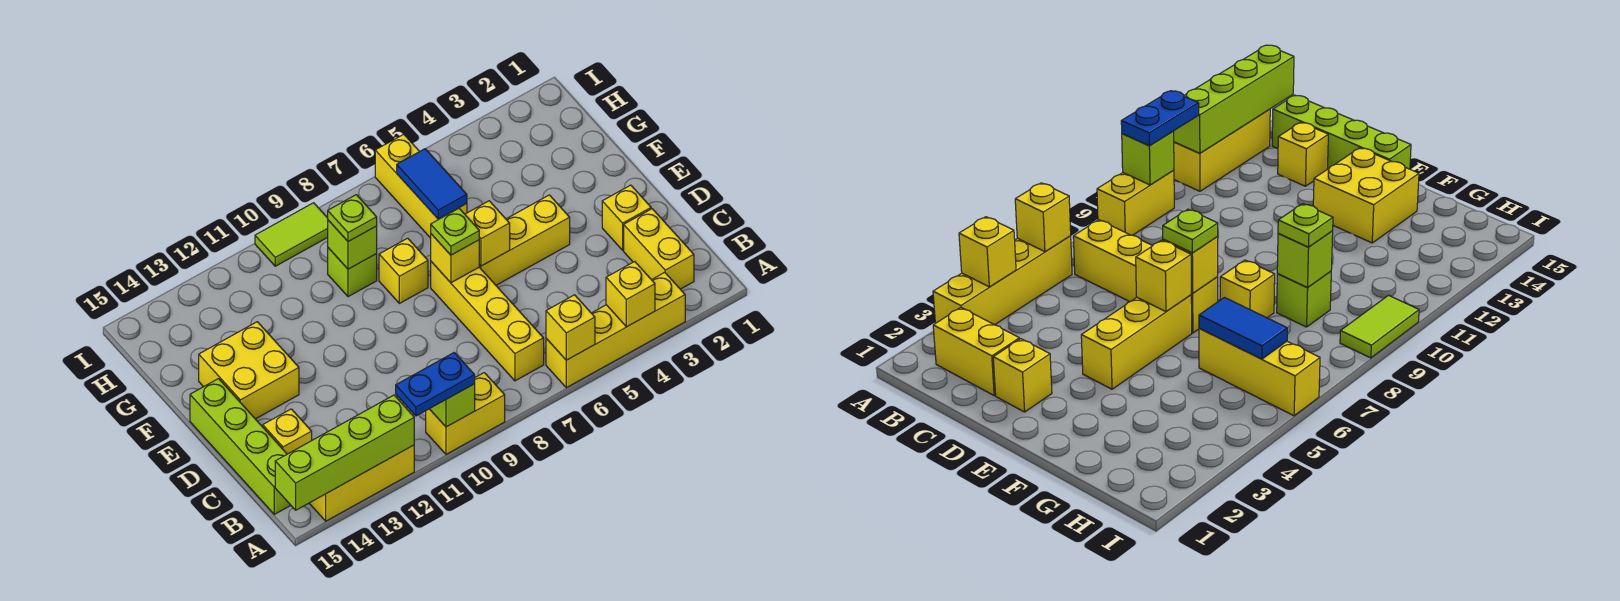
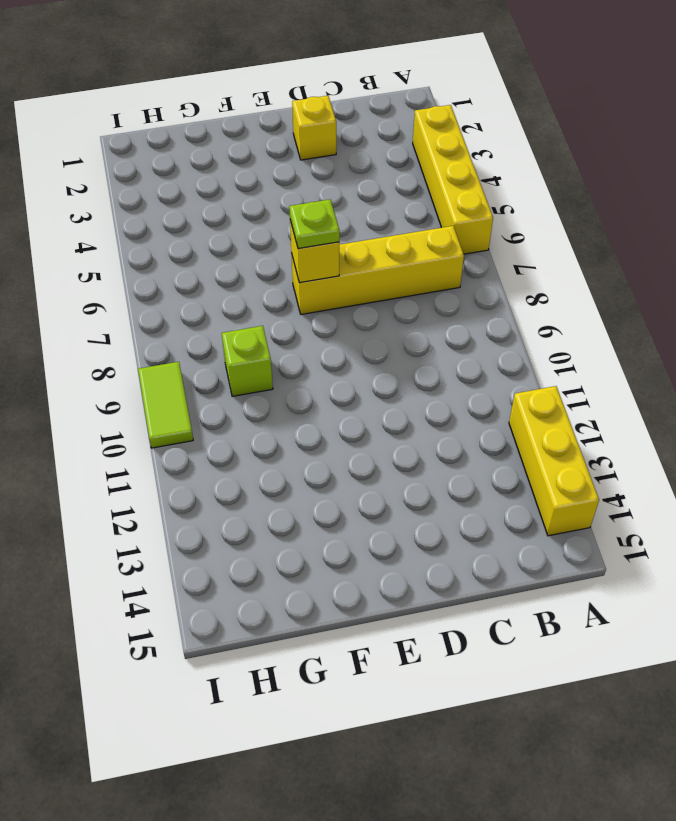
none -> yellow 1x2 brick [426,373,505,454]
none -> yellow 1x2 brick [624,209,694,289]
none -> lime 1x4 brick [190,379,291,514]

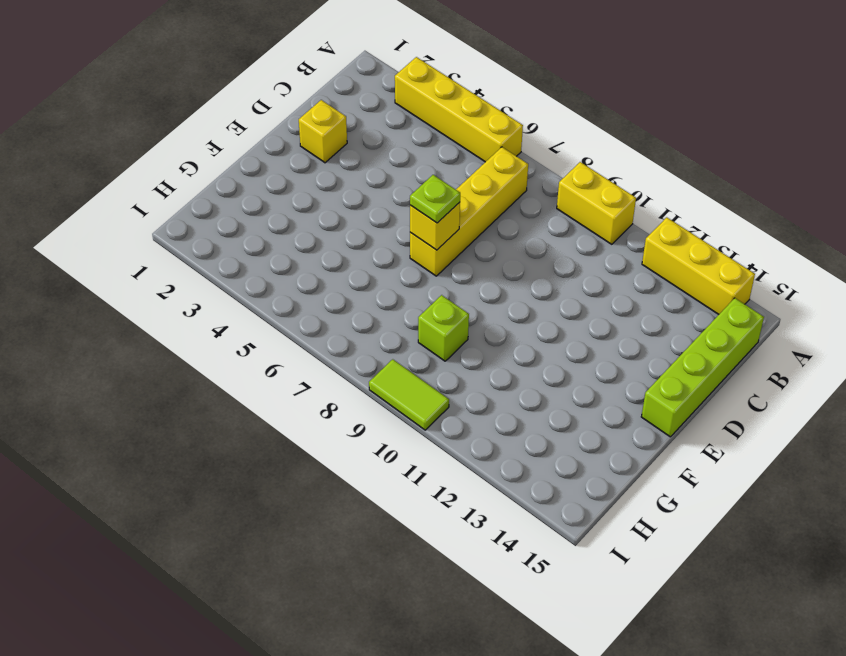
none -> yellow 1x2 brick [624,209,694,289]
none -> yellow 1x1 brick [263,409,312,454]
none -> yellow 1x3 brick [479,195,570,285]

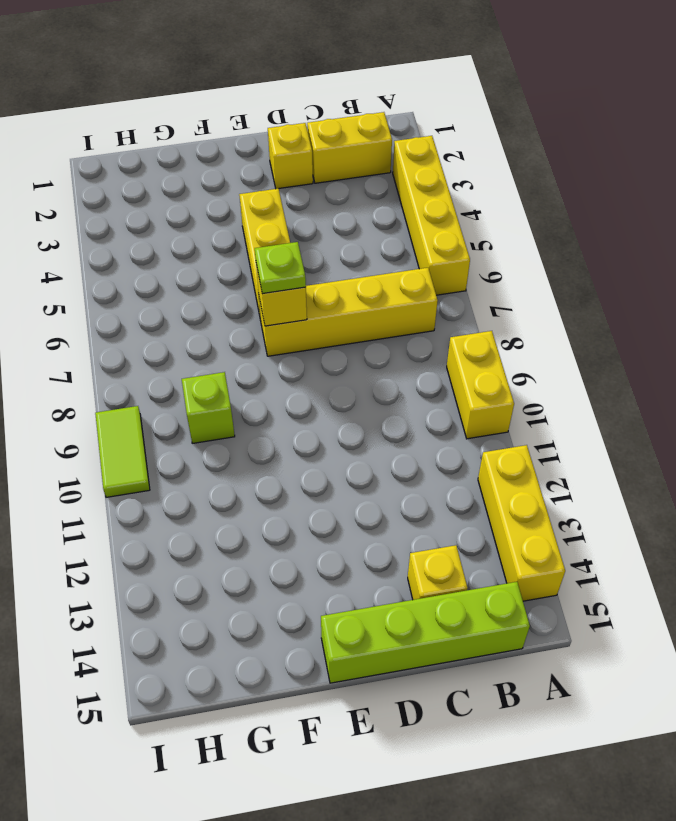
none -> yellow 2x2 brick [199,322,299,419]
none -> yellow 1x1 brick [379,238,428,303]
none -> yellow 1x3 brick [375,134,467,238]

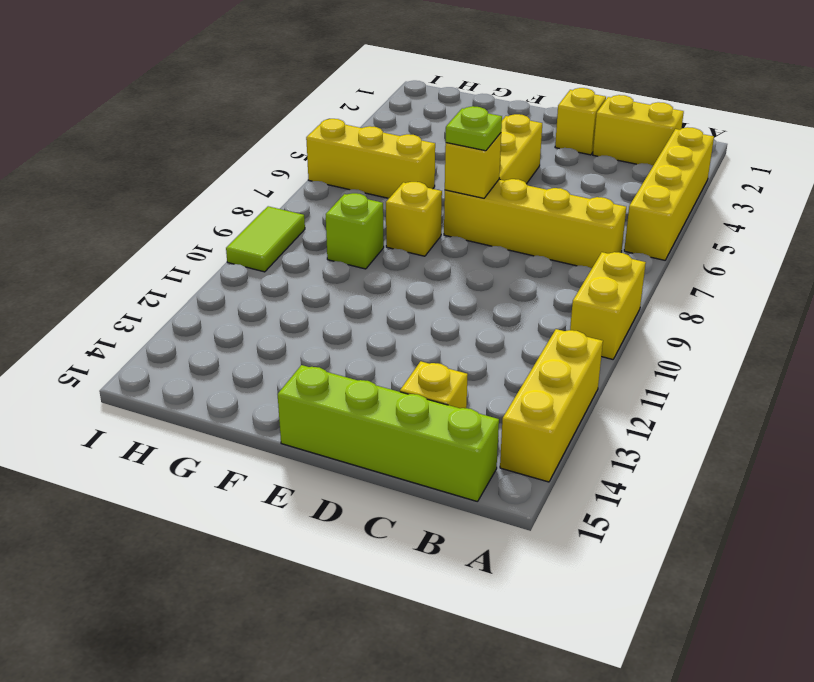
none -> yellow 2x2 brick [199,322,299,419]
none -> yellow 1x1 brick [606,262,655,327]
none -> yellow 1x1 brick [546,295,595,360]

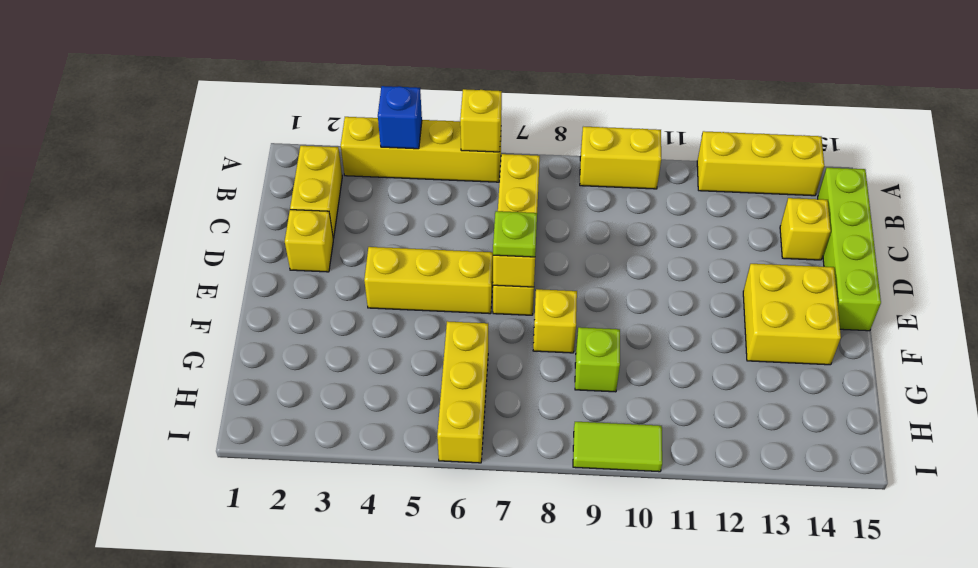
blue 1x1 brick [378,86,422,149] -> yellow 1x1 brick [606,262,655,327]
none -> lime 1x1 brick [430,384,475,427]
none -> lime 1x4 brick [275,395,414,510]
none -> yellow 1x1 brick [465,201,510,266]

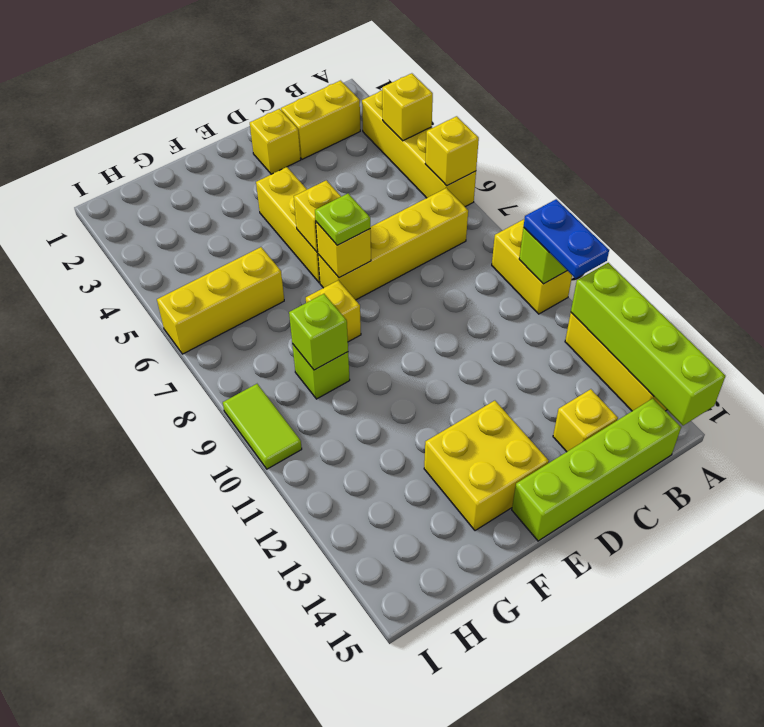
none -> blue 1x2 tile [397,149,467,219]
none -> lime 1x1 plate [328,195,377,242]

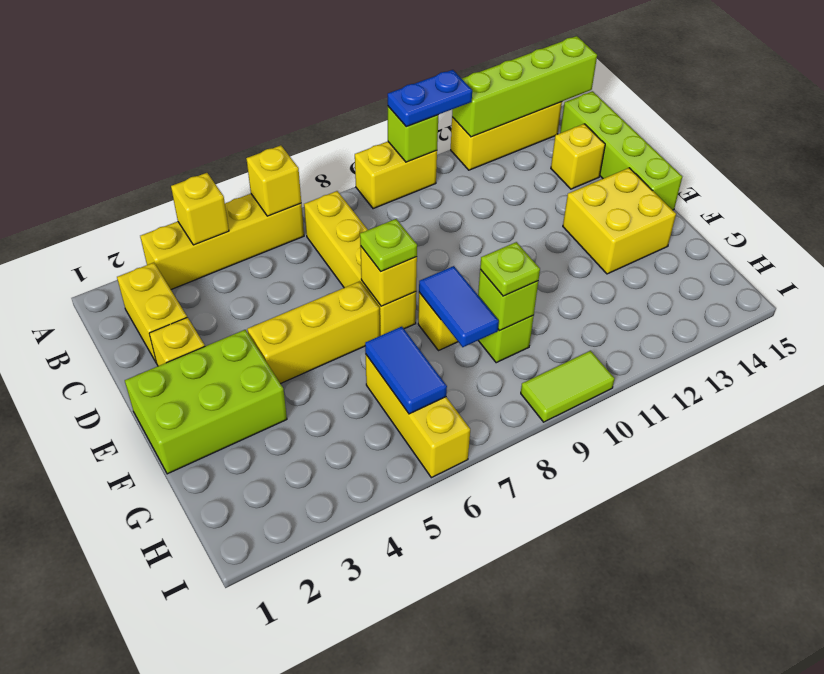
lime 2x3 brick [125,330,287,474] -> none
blue 1x2 tile [419,266,499,347] -> none
none -> yellow 1x1 brick [465,201,510,266]

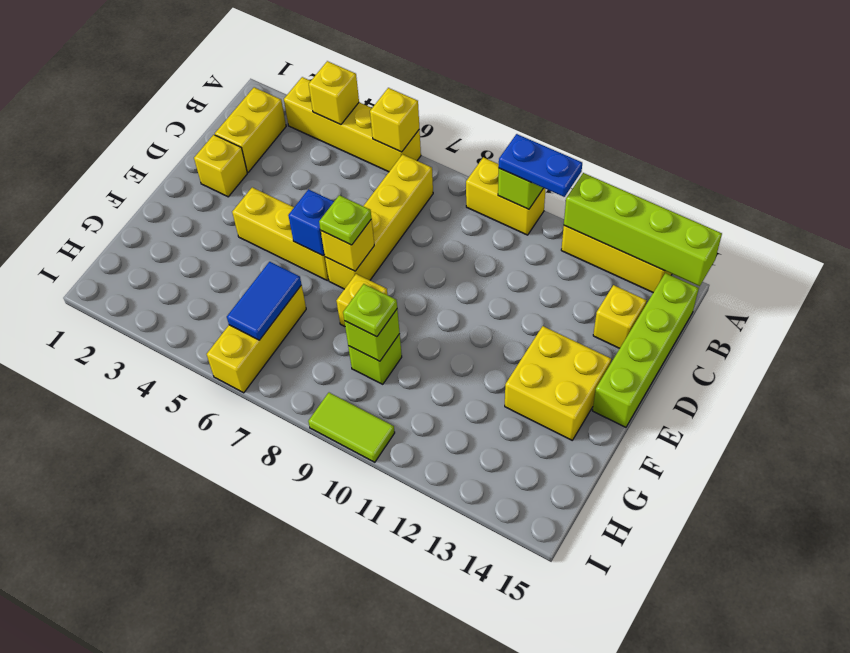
blue 1x1 brick [288,189,334,256] -> yellow 1x1 brick [465,201,510,266]

